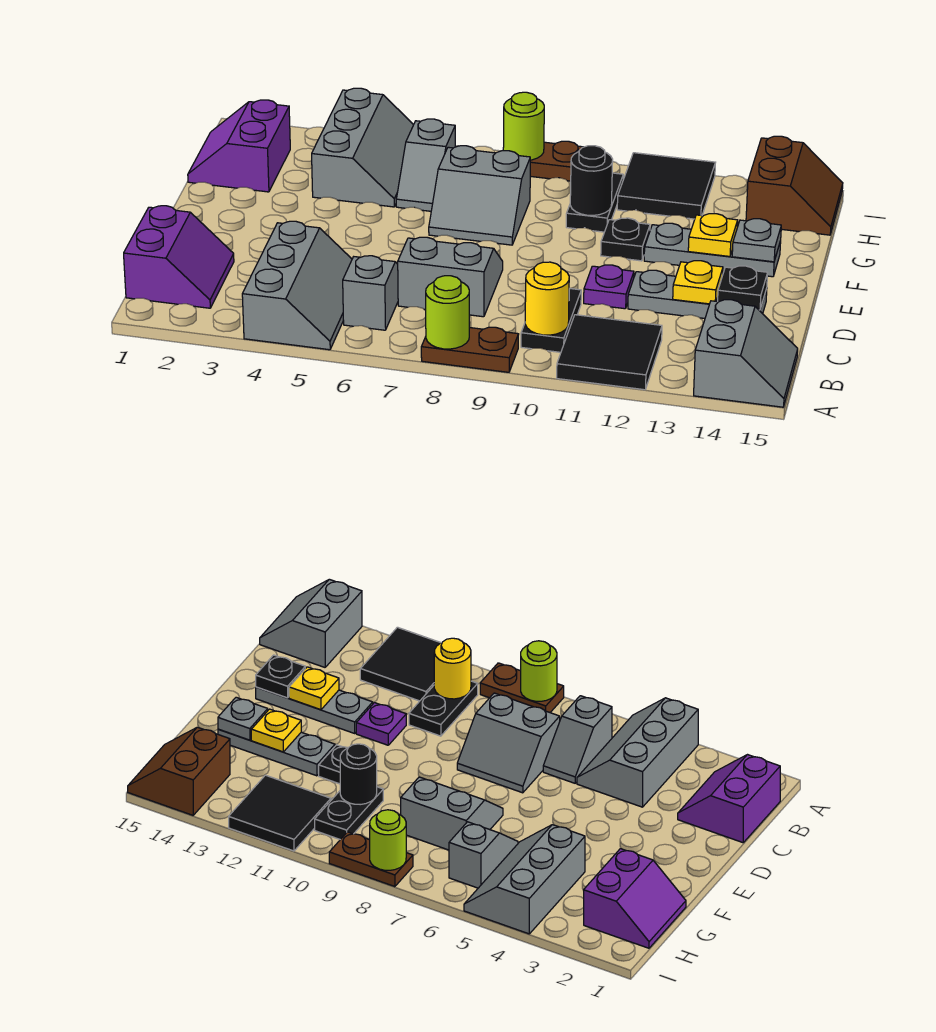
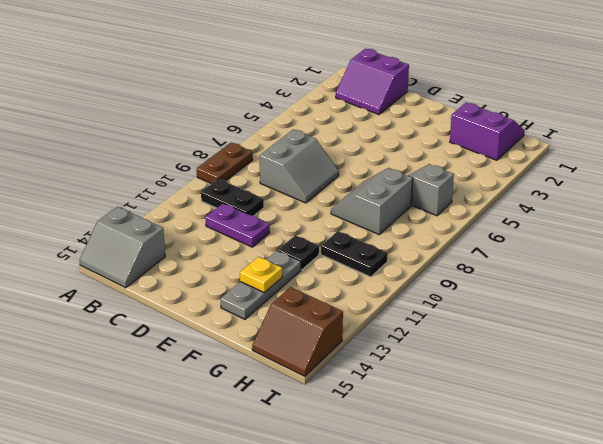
purple 1x2 plate [205,203,270,247] -> purple 1x1 plate [584,265,634,309]
none -> grey 2x3 slope [242,221,352,350]
none -> black 2x2 tile [557,315,662,390]
none -> grey 1x2 slope [343,256,398,330]

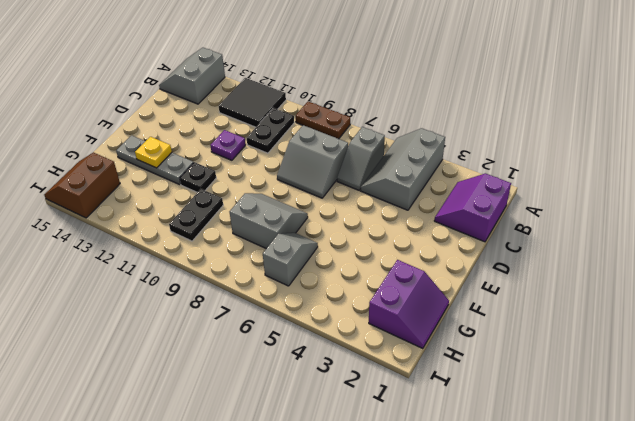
none -> grey 1x3 plate [628,270,767,318]
none -> grey 2x3 slope [312,88,413,207]
none -> black 2x2 tile [617,153,716,219]

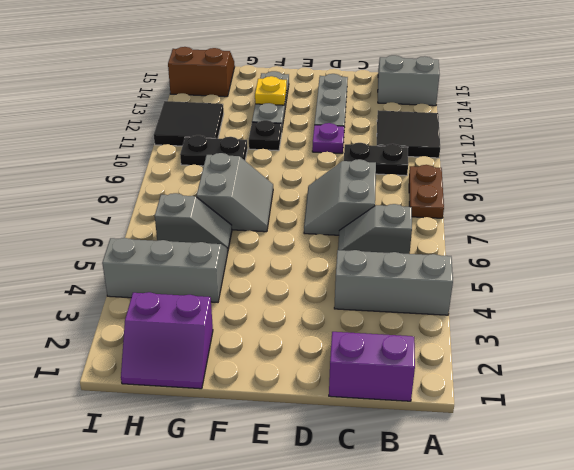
none -> brown 1x2 plate [530,141,583,181]
none -> lime 1x1 round brick [426,276,469,349]
none -> yellow 1x1 round brick [525,262,569,335]

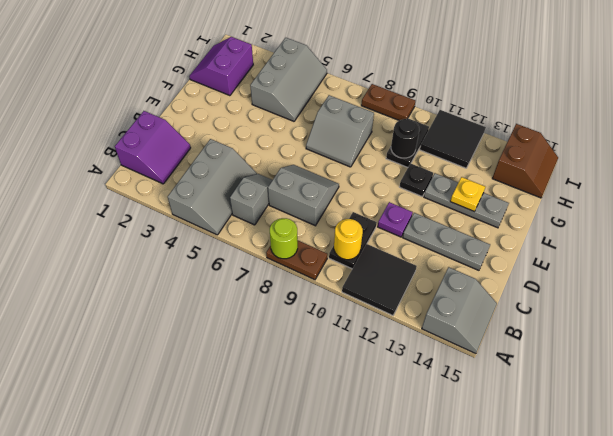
none -> grey 1x2 slope [396,119,455,211]
none -> yellow 1x1 plate [673,261,723,304]
none -> black 1x1 plate [718,266,768,310]

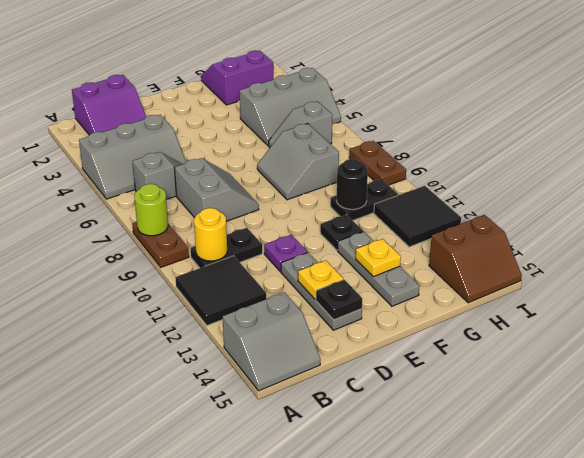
none -> grey 1x1 plate [732,219,781,262]
none -> lime 1x1 round brick [503,92,544,160]

